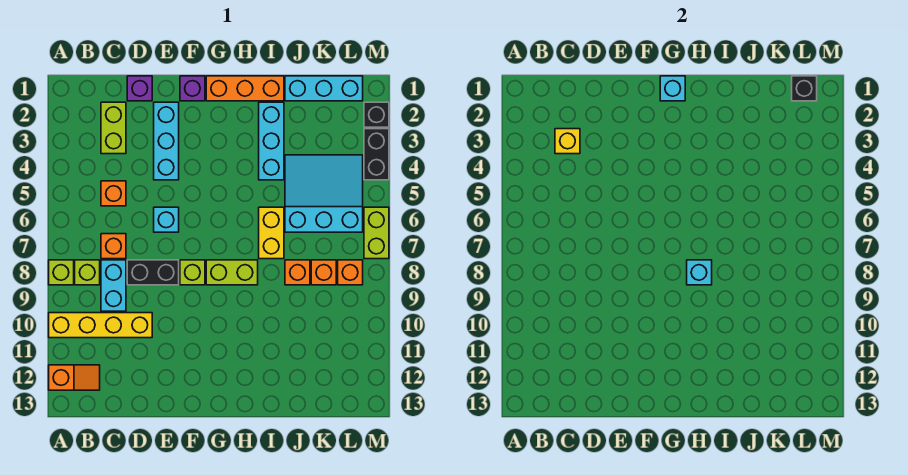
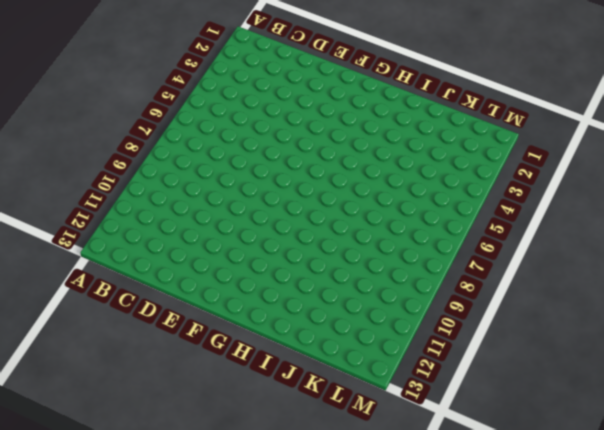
none -> lime 1x1 brick [49,260,74,285]
none -> yellow 1x4 brick [49,313,152,338]
none -> orange 1x2 slope [49,365,100,390]
none -> lime 1x1 brick [75,260,100,285]

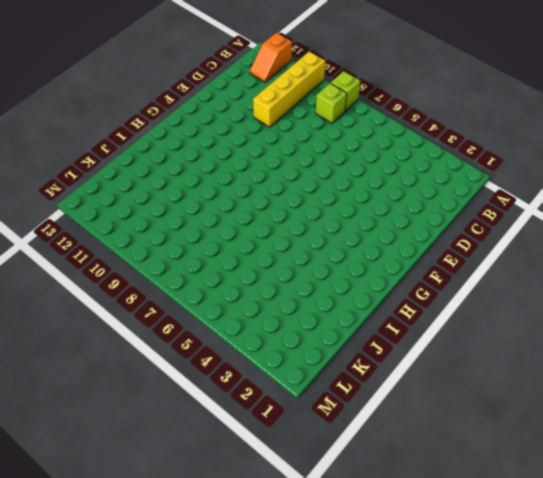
none -> lime 1x2 brick [101,102,126,154]
none -> orange 1x1 brick [101,181,126,206]
none -> orange 1x1 brick [101,234,126,259]
none -> cyan 1x2 brick [101,260,126,311]

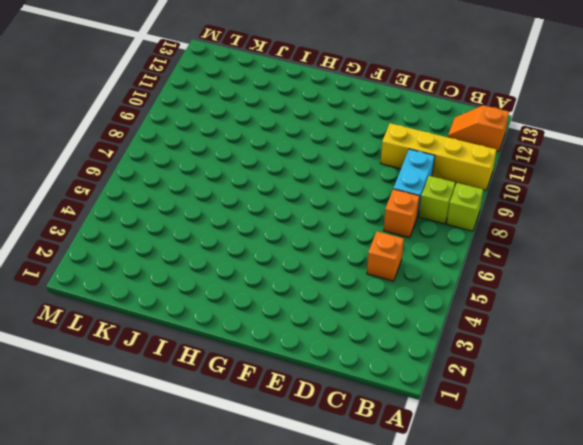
none -> lime 1x2 brick [101,102,126,154]
none -> purple 1x1 brick [127,76,152,101]
none -> black 1x2 brick [127,260,179,285]
none -> cyan 1x3 brick [154,102,179,180]

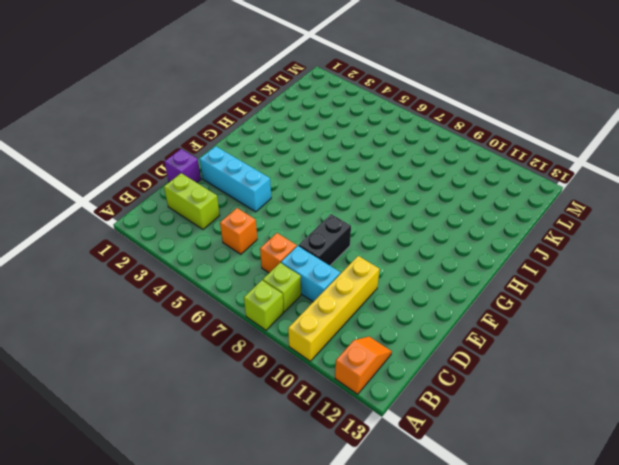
none -> cyan 1x1 brick [154,207,179,232]
none -> purple 1x1 brick [180,76,205,101]
none -> lime 1x1 brick [180,260,205,285]
none -> orange 1x3 brick [206,76,284,101]

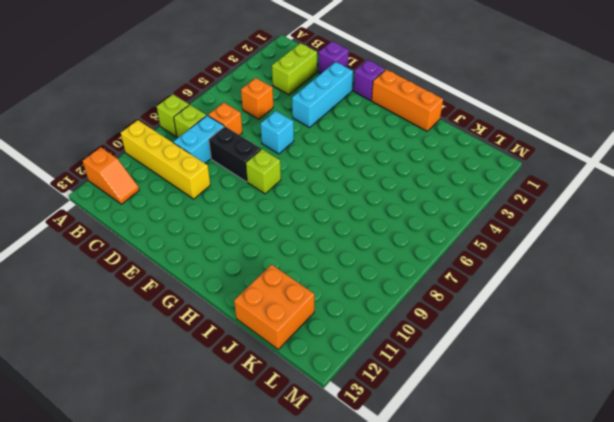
orange 2x2 brick [234,265,314,349] -> none
none -> lime 1x2 brick [206,260,258,285]
none -> cyan 1x3 brick [259,102,284,180]
none -> yellow 1x2 brick [259,207,284,259]
none -> cyan 1x3 brick [285,76,363,101]

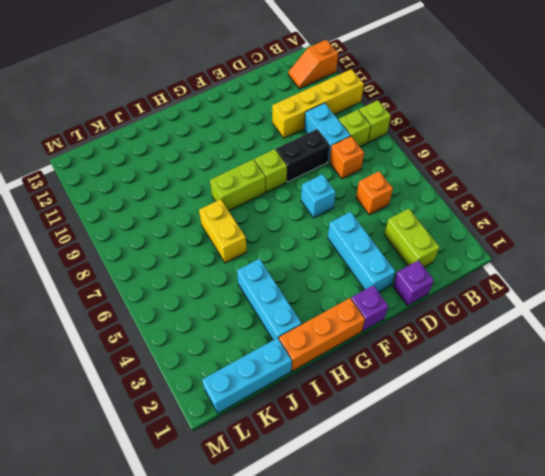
none -> cyan 3x3 slope [285,155,363,232]
none -> orange 1x1 brick [285,260,310,285]
none -> orange 1x1 brick [311,260,336,285]
none -> orange 1x1 brick [338,260,363,285]

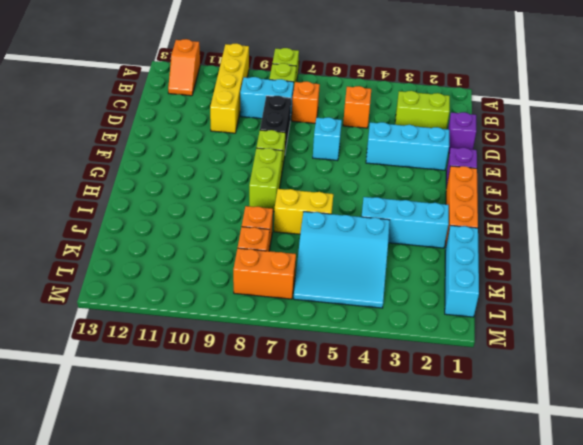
cyan 3x3 slope [294,212,390,308] -> cyan 3x3 slope turned to [285,155,363,232]
orange 1x2 brick [233,248,296,299] -> orange 1x1 brick [338,260,363,285]
none -> black 1x1 brick [364,102,389,127]
none -> black 1x2 brick [364,129,389,180]
none -> lime 1x2 brick [364,207,389,259]
none -> yellow 1x1 brick [555,129,580,154]

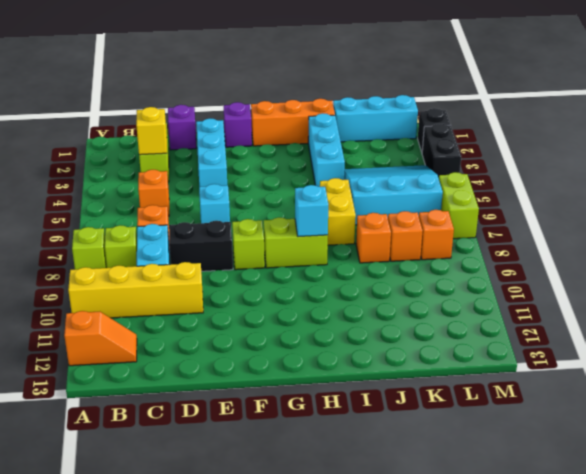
none -> cyan 1x1 brick [660,76,685,101]
none -> black 1x1 brick [792,76,817,101]

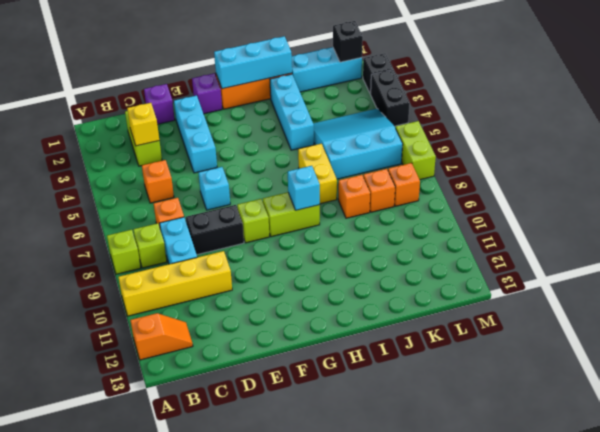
cyan 1x3 brick [214,36,292,89] -> cyan 1x1 brick [660,76,685,101]

